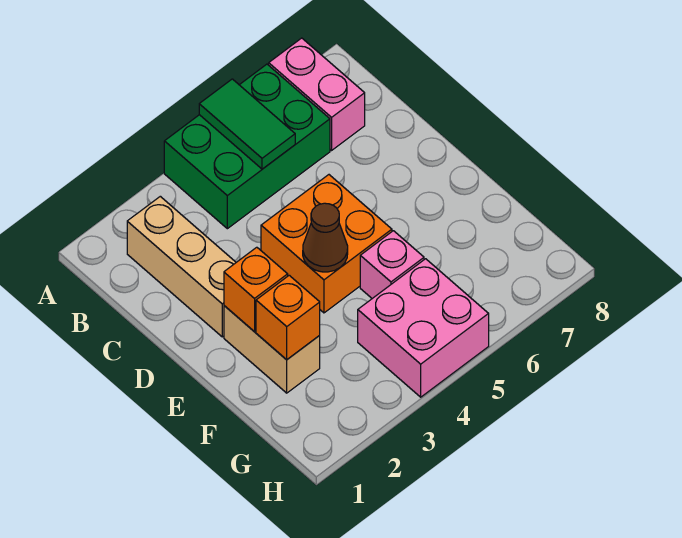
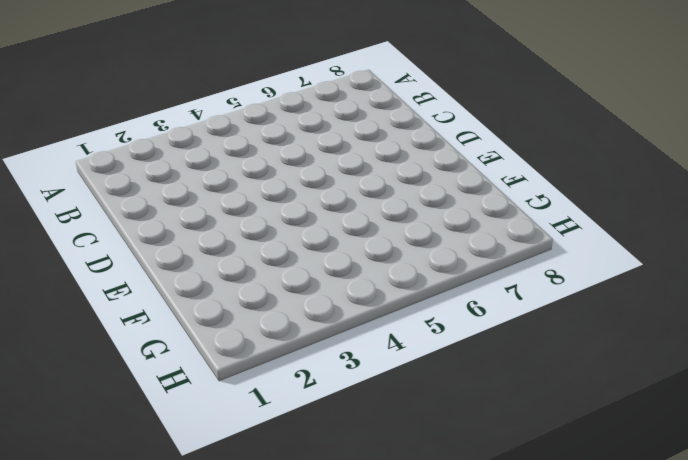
none -> green 2x3 brick [164,64,330,229]
none -> pink 1x2 brick [269,38,365,150]

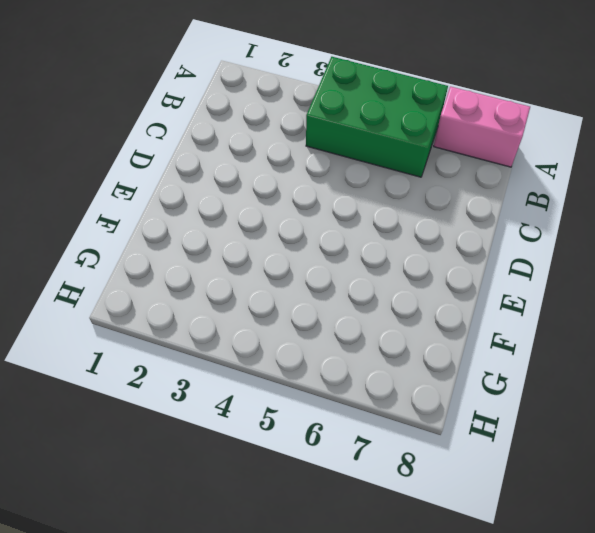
pink 1x2 brick [434,86,530,167] -> pink 1x2 brick turned to [269,38,365,150]
none -> tan 1x3 brick [127,196,236,337]
none -> orange 2x2 brick [261,175,392,313]

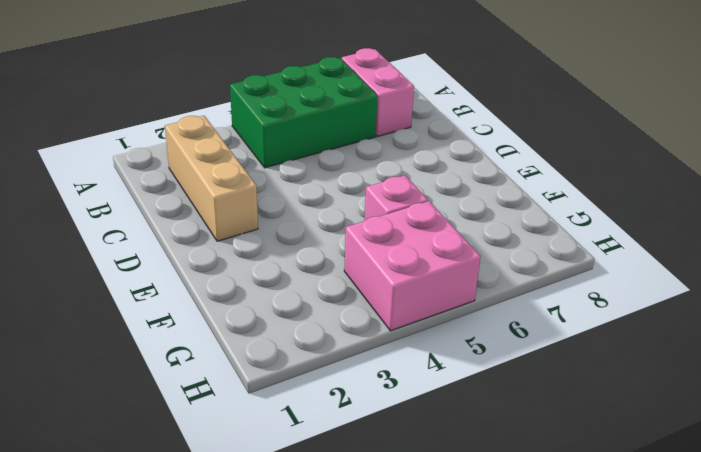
none -> orange 2x2 brick [261,175,392,313]
none -> tan 1x2 brick [224,306,320,393]

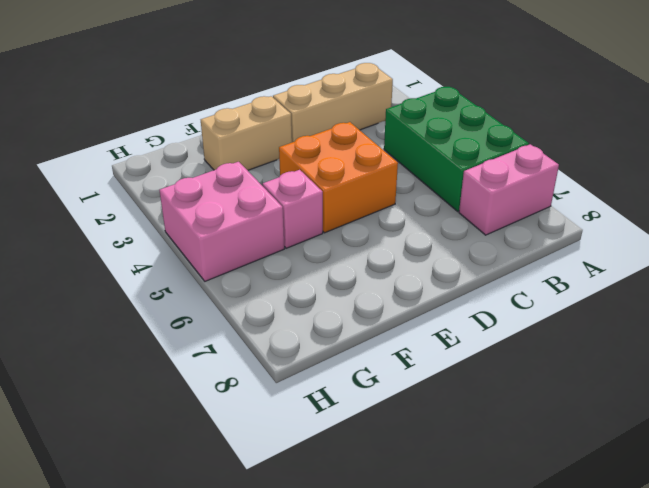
none -> green 1x2 tile [199,79,295,169]
none -> orange 1x1 brick [224,247,288,332]

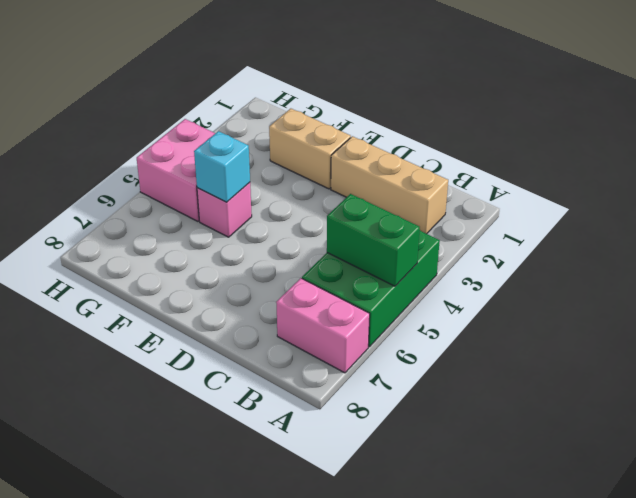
green 1x2 brick [327,194,420,286] -> green 1x2 tile [199,79,295,169]
cyan 1x1 brick [194,131,250,202] -> none
none -> orange 2x2 brick [261,175,392,313]
none -> orange 1x1 brick [224,247,288,332]

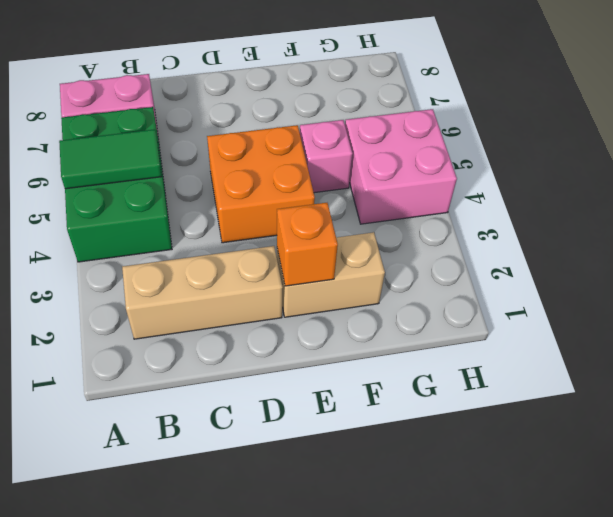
none -> brown 1x1 cone [303,203,348,272]
none -> orange 1x1 brick [256,275,320,360]

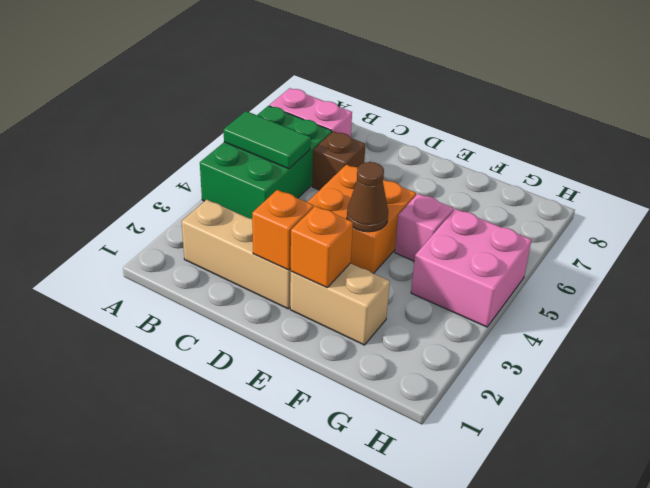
brown 1x1 brick [312,131,365,190] -> none
orange 1x1 brick [252,190,314,270] -> orange 1x1 brick moved to [256,275,320,360]

